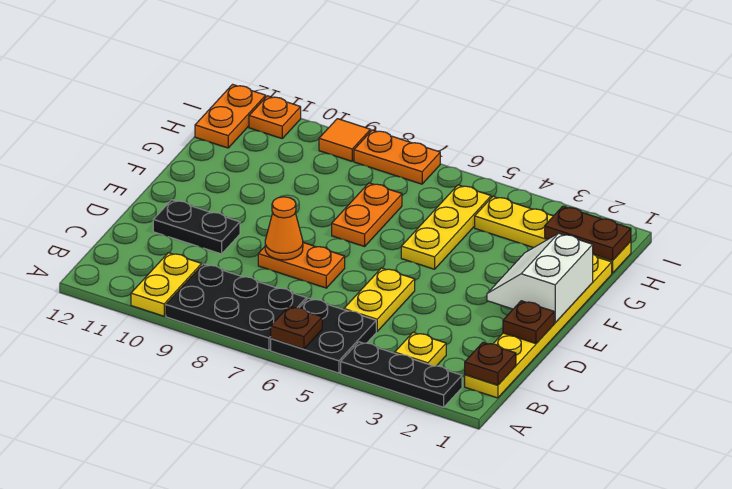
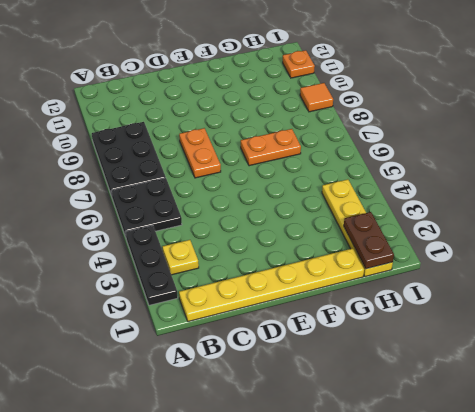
none -> yellow 1x2 plate [131,253,202,316]
none -> yellow 1x2 plate [344,268,415,332]
none -> black 1x2 plate [153,200,240,254]

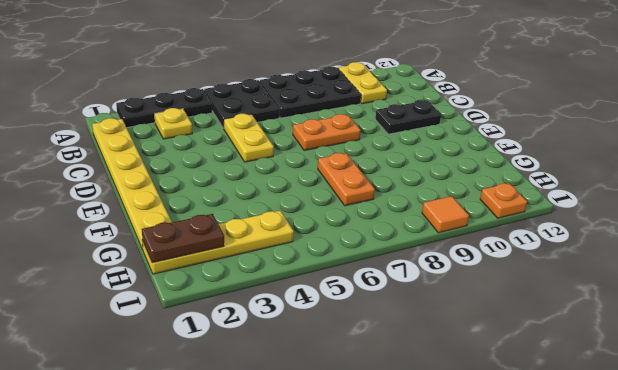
none -> yellow 1x3 plate [401,185,491,269]
none -> orange 1x2 plate [195,84,266,148]
none -> orange 1x2 plate [354,130,440,184]

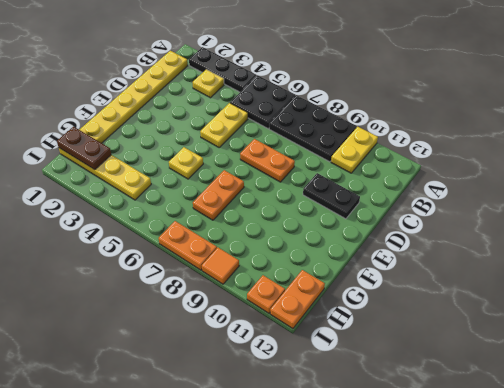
yellow 1x1 plate [169,147,203,179] -> yellow 1x3 plate [401,185,491,269]
none -> brown 1x1 plate [271,306,322,349]
none -> brown 1x1 plate [465,342,516,385]
none -> brown 1x1 plate [503,301,554,344]

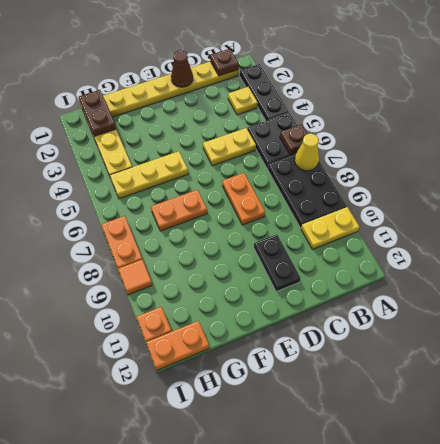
yellow 1x1 cone [295,134,319,171] -> none
brown 1x1 cone [171,50,193,87] -> brown 1x1 plate [503,301,554,344]
none -> orange 1x1 cone [265,197,303,260]
none -> white 2x2 slope [487,233,593,323]

